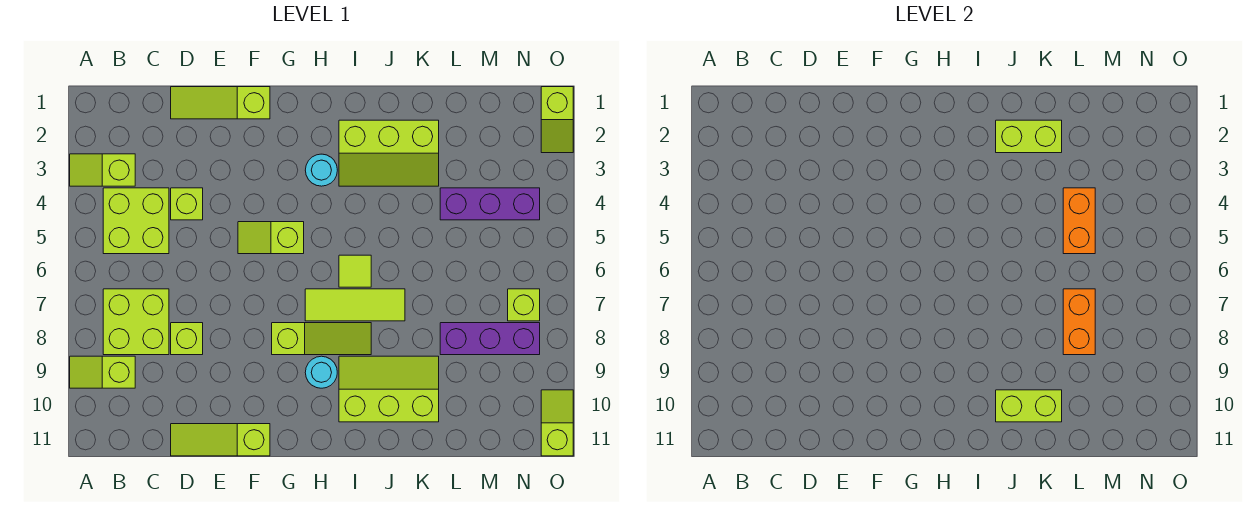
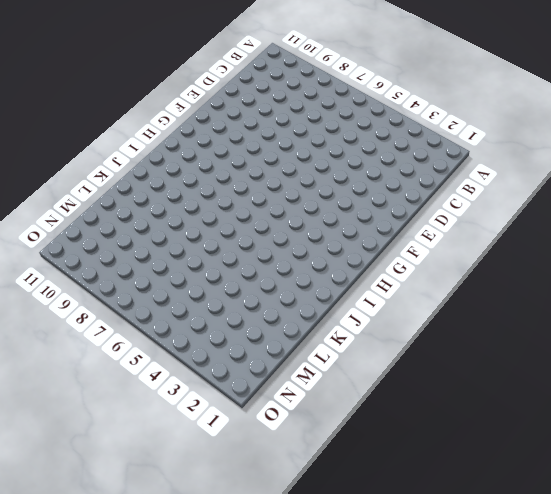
none -> lime 1x2 slope [70,154,135,186]
none -> lime 1x2 slope [70,356,135,388]
none -> lime 2x2 brick [103,188,169,254]

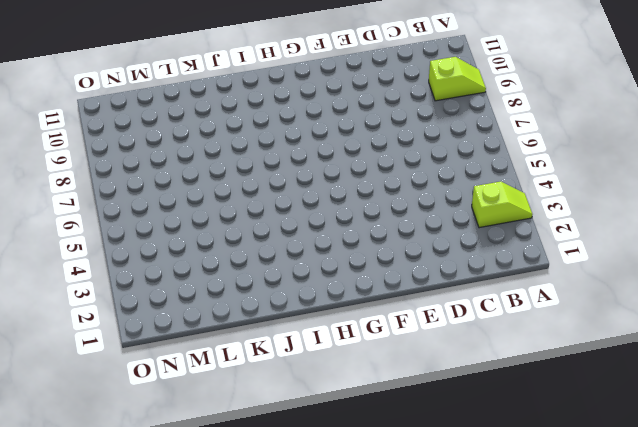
none -> lime 2x2 brick [103,188,169,254]
none -> lime 2x2 brick [103,289,169,355]
none -> lime 1x3 slope [171,87,270,119]

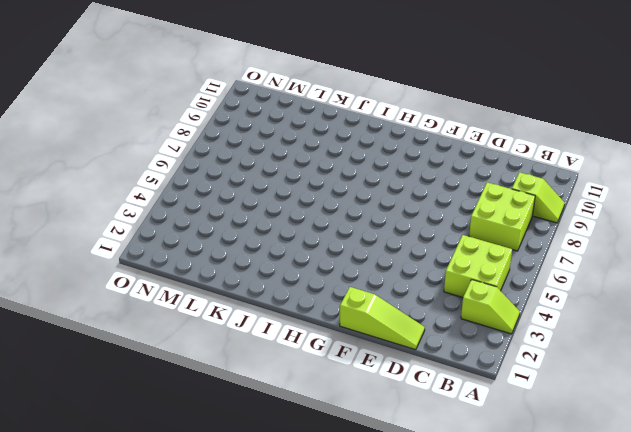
none -> lime 1x1 brick [171,188,203,220]
none -> lime 1x1 brick [171,323,203,355]
none -> lime 1x3 slope [171,424,270,456]

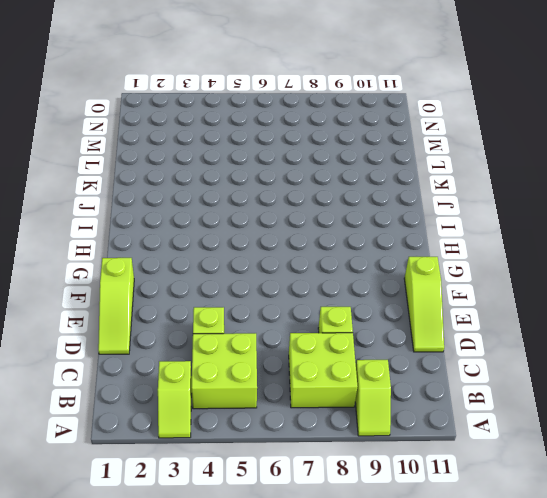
none -> lime 1x2 slope [238,222,304,254]
none -> lime 1x3 slope [272,323,371,355]
none -> cyan 1x1 round brick [305,154,337,186]

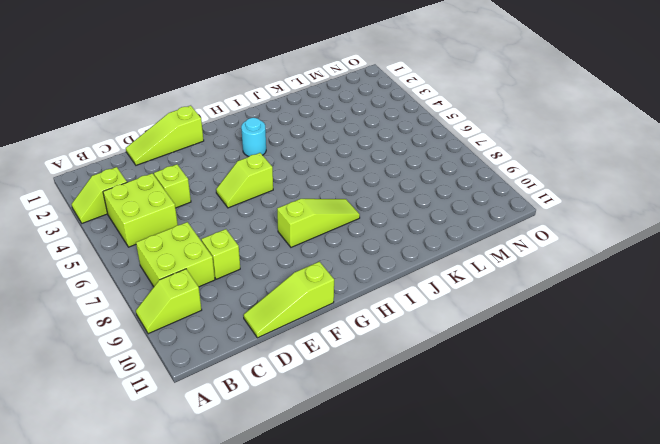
none -> lime 1x3 tile [305,289,405,321]
none -> cyan 1x1 round brick [305,356,337,388]
none -> lime 2x3 slope [339,120,439,186]

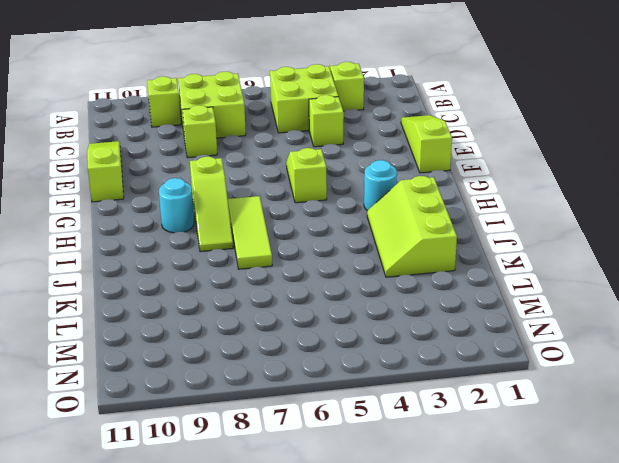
none -> lime 1x1 tile [339,255,371,287]
none -> lime 2x3 slope [339,356,439,422]
none -> purple 1x3 brick [440,188,540,220]

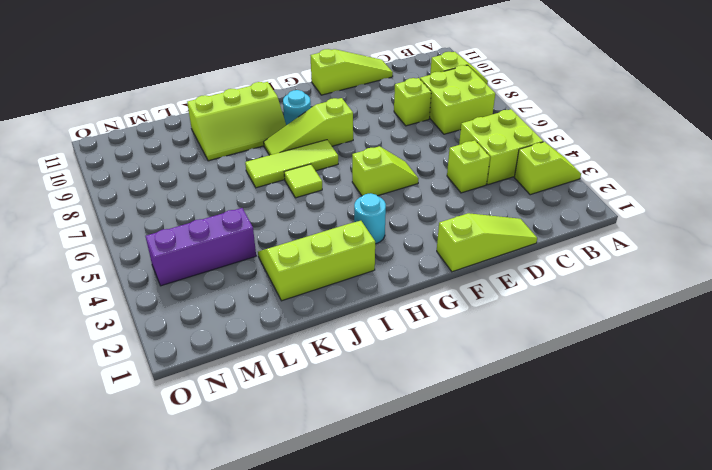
none -> purple 1x3 brick [440,323,540,355]
none -> lime 1x1 brick [508,289,540,321]
none -> lime 1x2 slope [541,87,573,153]

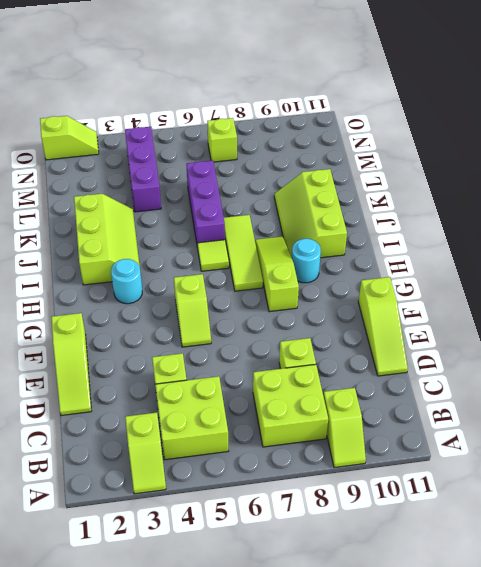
purple 1x3 brick [186,161,225,248] -> purple 1x3 brick moved to [440,323,540,355]
none -> lime 1x2 slope [541,390,573,456]
none -> lime 1x2 brick [996,120,1062,153]
none -> lime 1x2 brick [996,390,1062,422]

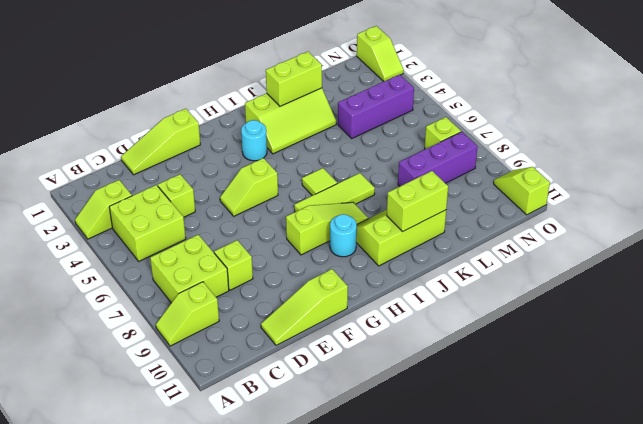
none -> orange 1x2 brick [1063,188,1095,254]
none -> orange 1x2 brick [1063,289,1095,355]

